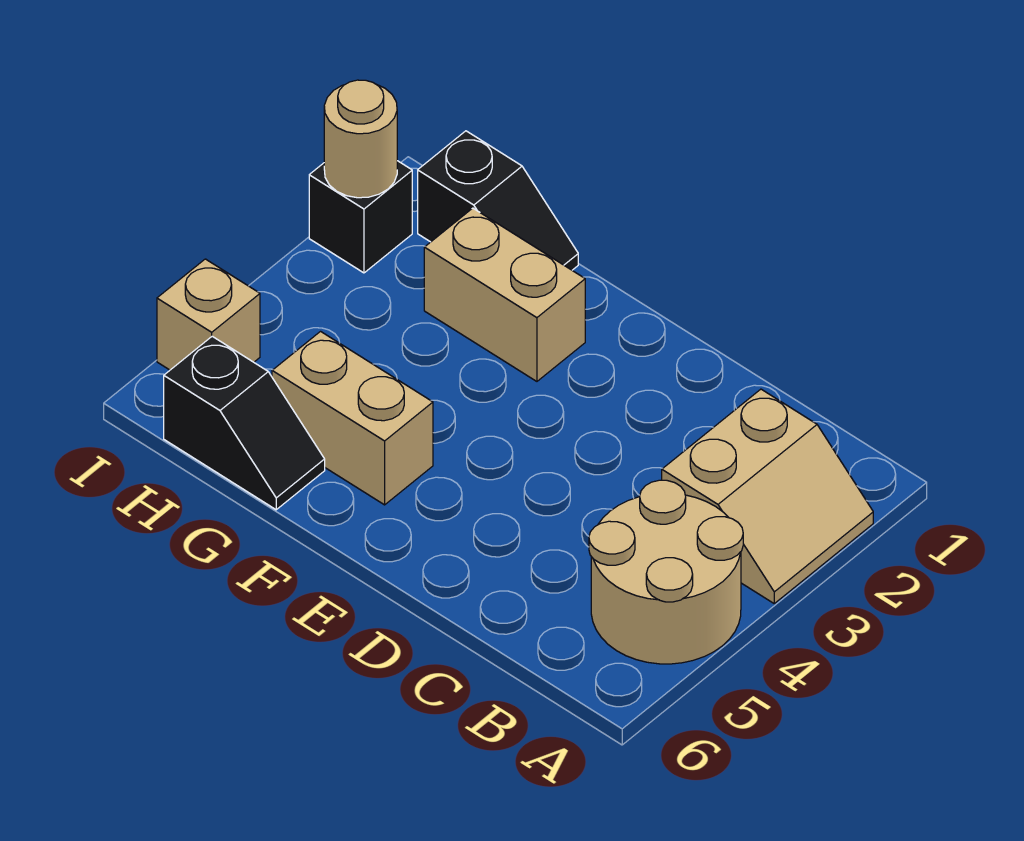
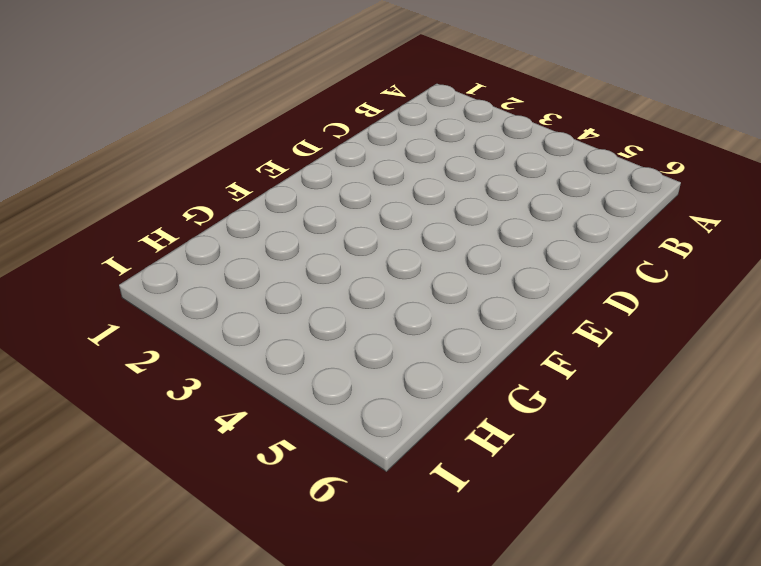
none -> tan 2x2 slope [662,389,873,603]
none -> tan 2x2 round brick [589,480,743,664]

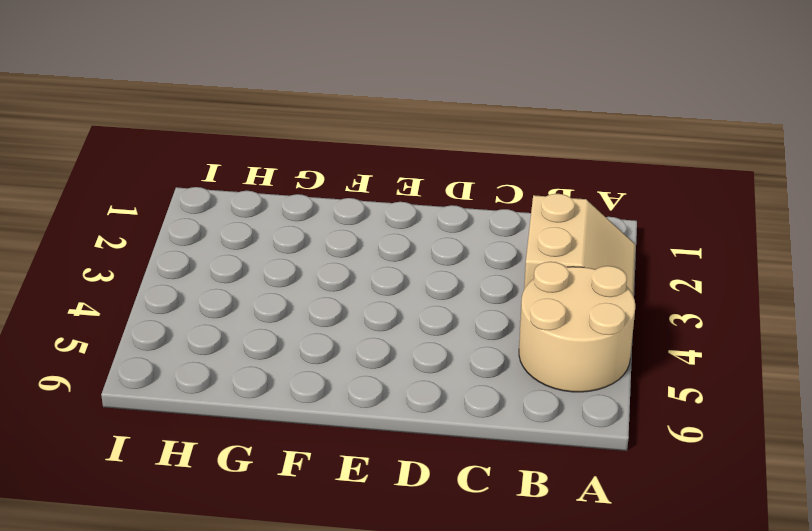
none -> tan 1x2 brick [424,208,585,381]
none -> tan 1x2 brick [272,332,433,505]

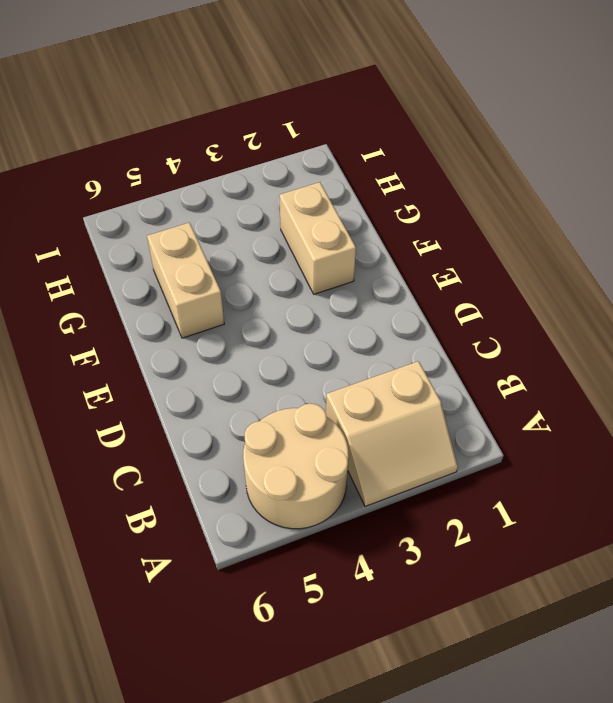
none -> black 1x2 slope [418,131,578,270]
none -> black 1x2 slope [164,336,325,510]

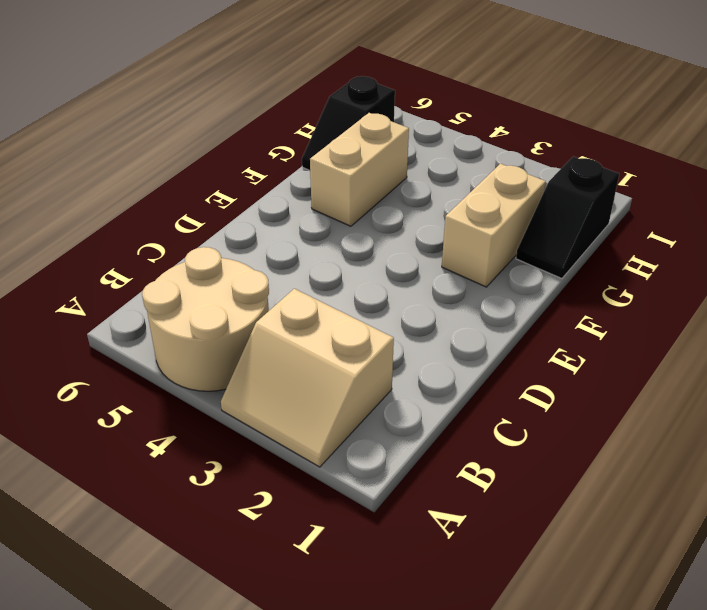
none -> black 1x1 brick [309,161,412,273]
none -> tan 1x1 brick [157,259,260,370]

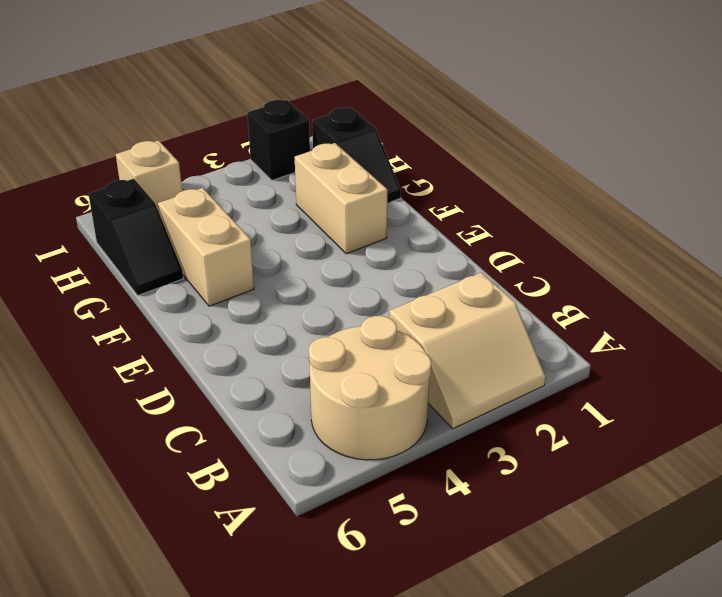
none -> tan 1x1 round brick [324,80,397,198]

